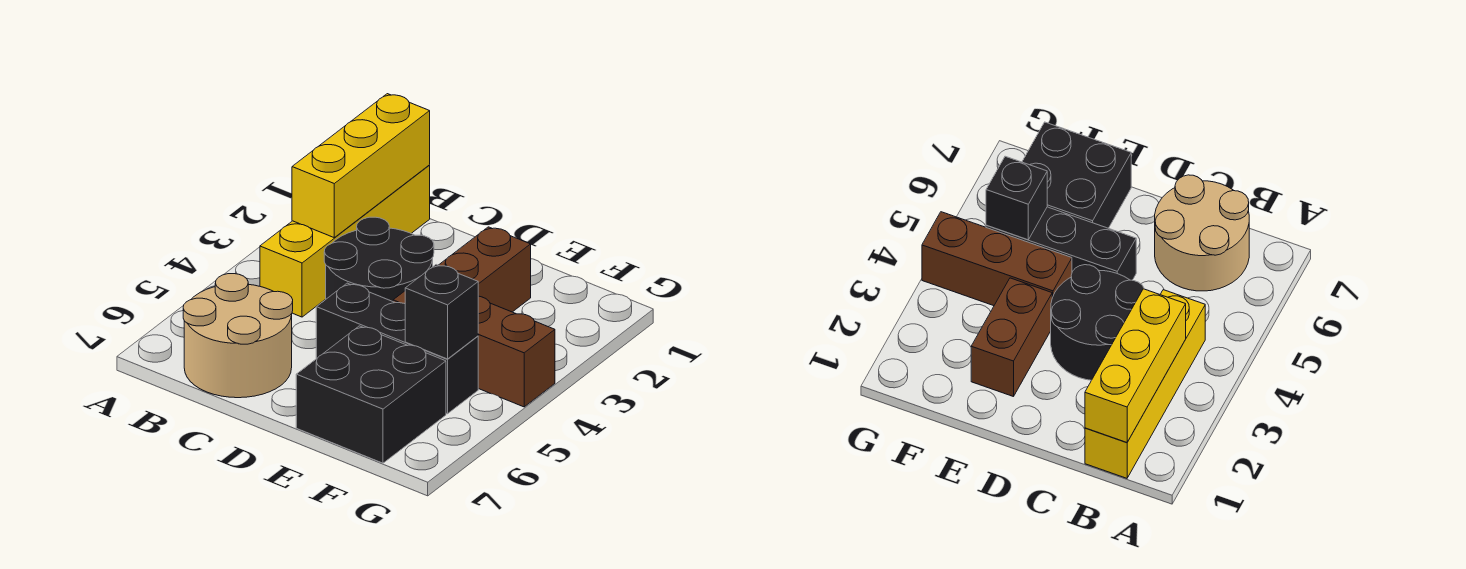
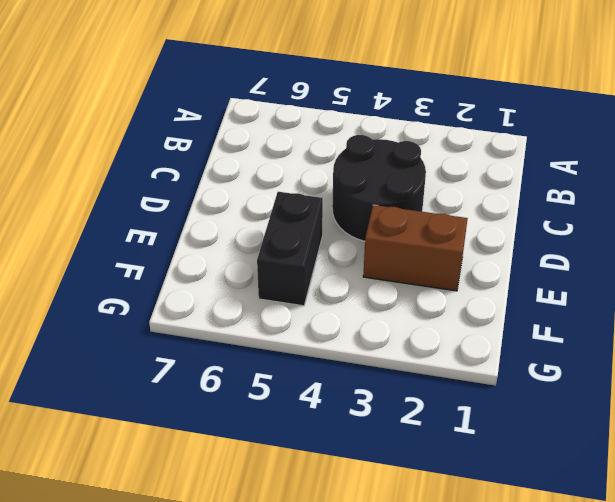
black 1x2 brick [257,192,323,306] -> black 1x3 brick [316,283,478,414]
none -> yellow 1x4 brick [260,166,430,317]
none -> tan 2x2 round brick [183,274,293,398]

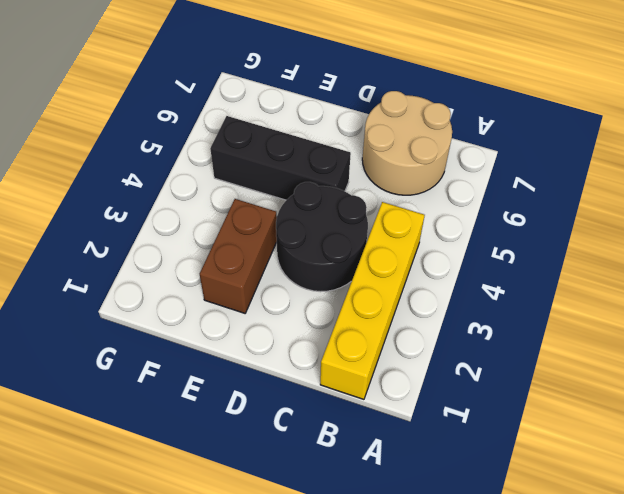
none -> brown 1x3 brick [393,291,555,407]
none -> black 2x2 brick [296,326,446,463]

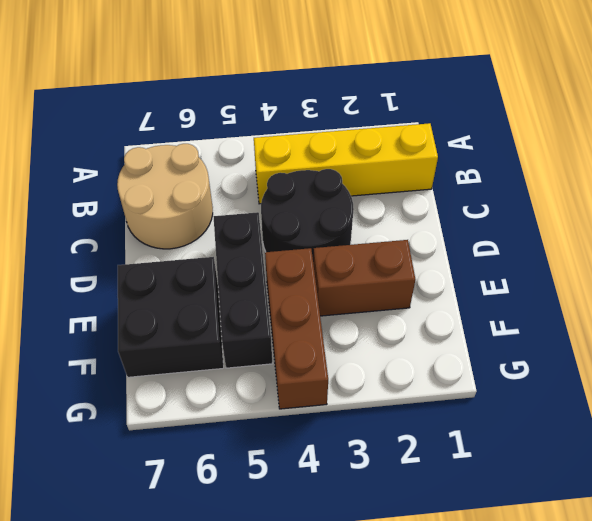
none -> yellow 1x3 brick [292,94,430,237]
none -> black 1x1 brick [405,265,478,359]

